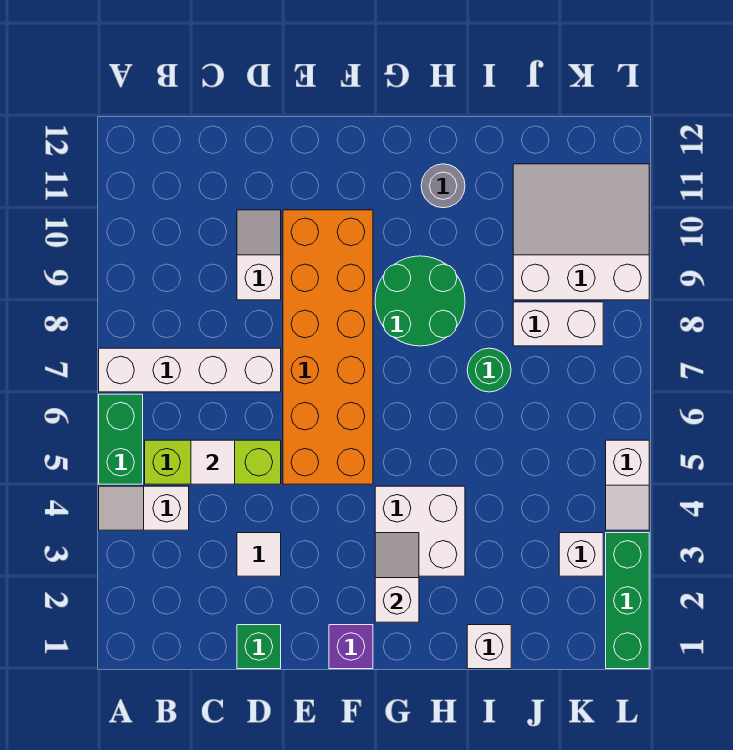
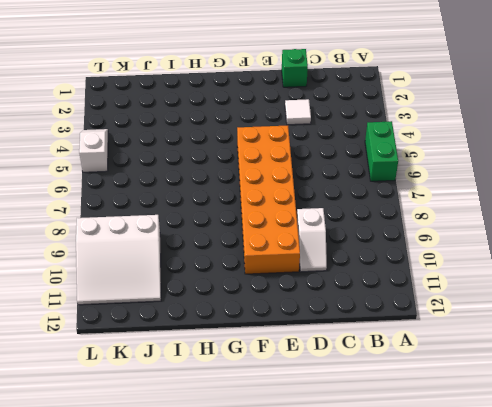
none -> white 1x2 slope [99,486,189,530]
none -> white 1x4 brick [99,348,281,392]
none -> lime 1x3 brick [145,440,281,484]

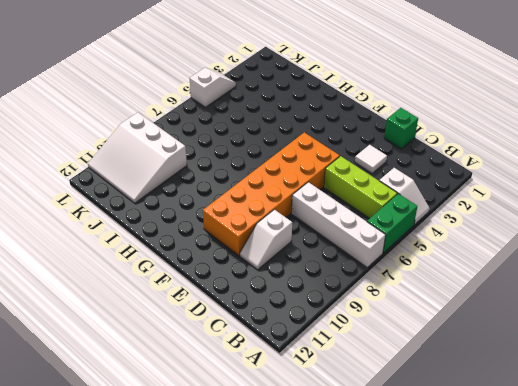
none -> purple 1x1 brick [329,625,373,669]
none -> white 2x2 brick [375,486,465,576]
none -> green 2x2 round brick [375,256,465,346]

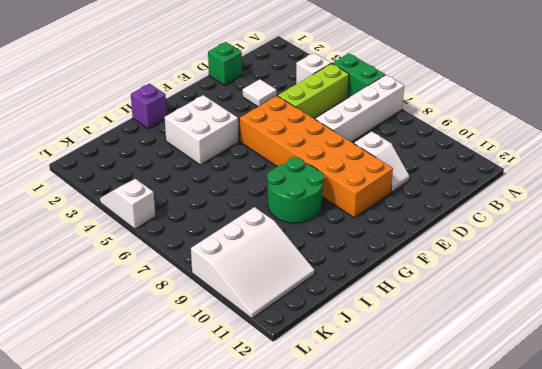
purple 1x1 brick [131,84,167,129] -> purple 1x1 brick moved to [329,625,373,669]
none -> grey 1x1 round brick [421,164,465,208]
none -> white 1x1 brick [467,625,511,669]
none -> green 1x1 round brick [467,348,511,392]

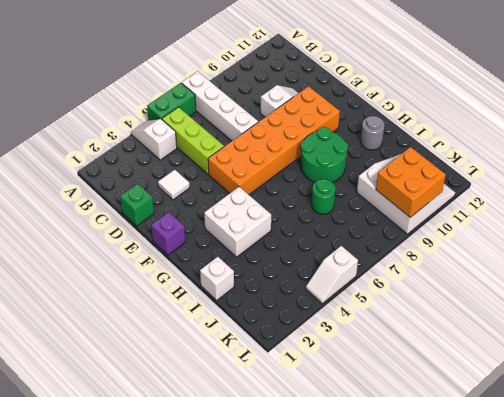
orange 2x2 brick [376,147,446,217] -> none
none -> white 1x2 brick [513,302,603,346]
none -> white 1x1 brick [559,533,603,576]
none -> green 1x3 brick [606,533,649,669]

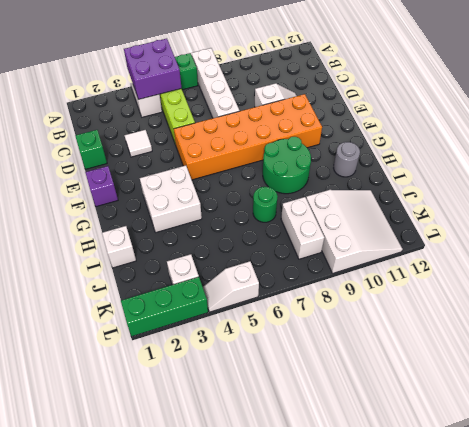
purple 2x2 brick [124,39,182,100] -> none
none -> white 1x1 tile [191,440,235,484]
none -> white 1x2 slope [375,533,419,622]

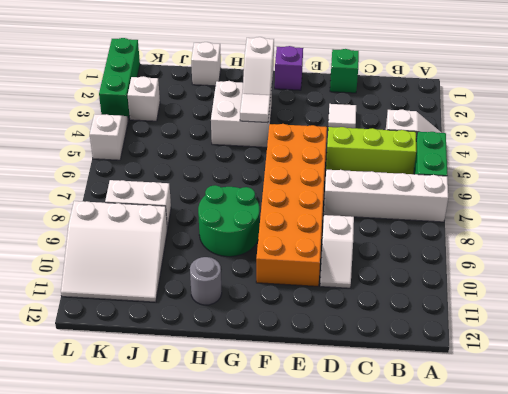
white 1x1 tile [240,94,270,123] -> white 1x1 tile moved to [191,440,235,484]
none -> green 1x1 round brick [467,348,511,392]

